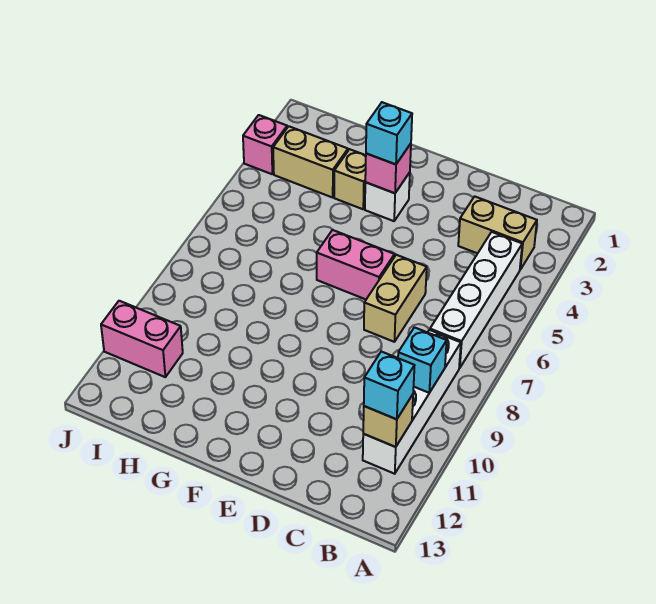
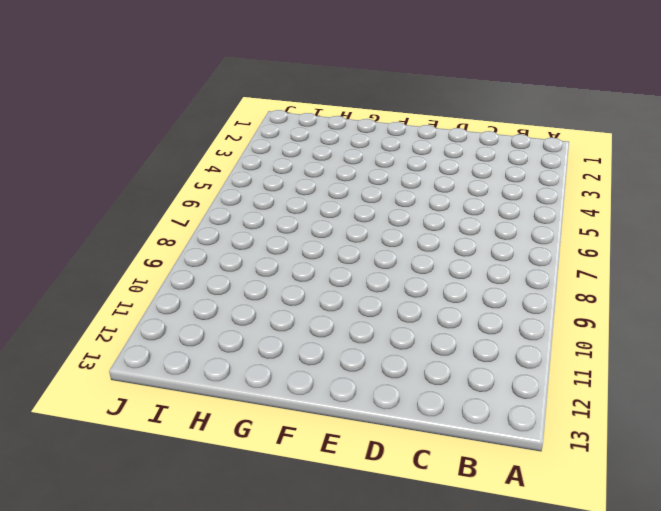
none -> tan 1x2 brick [458,196,537,270]
none -> white 1x4 brick [430,232,522,368]
none -> white 1x4 brick [363,330,461,474]

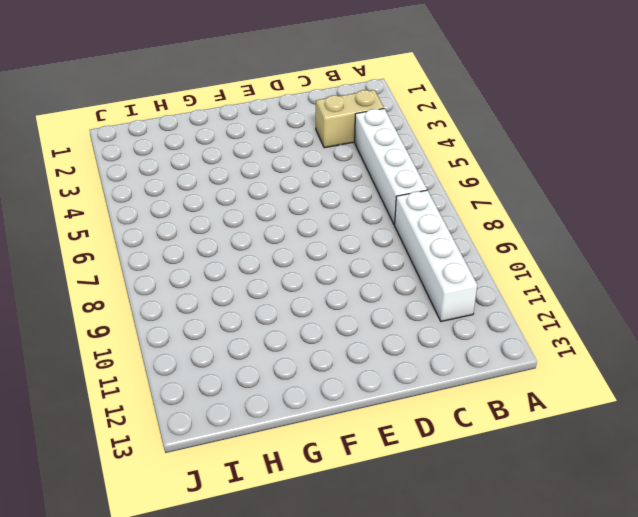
none -> tan 1x2 brick [364,255,427,342]
none -> pink 1x2 brick [317,230,395,299]
none -> white 1x1 brick [365,172,410,221]

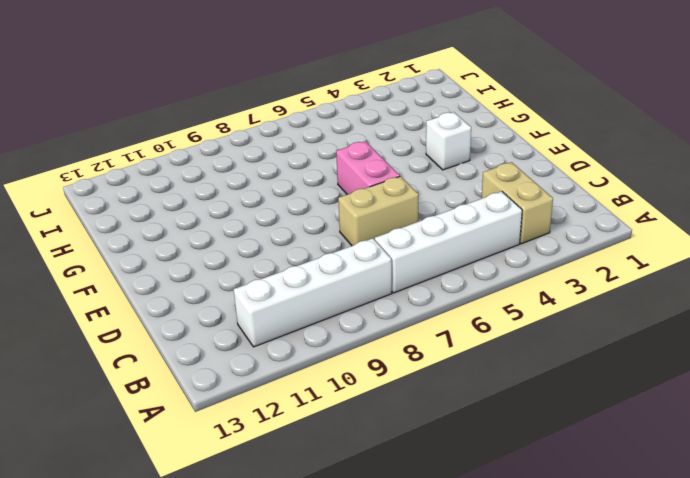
none -> tan 1x1 brick [334,149,366,209]
none -> tan 1x2 brick [273,126,348,197]
none -> pink 1x2 brick [101,301,183,377]

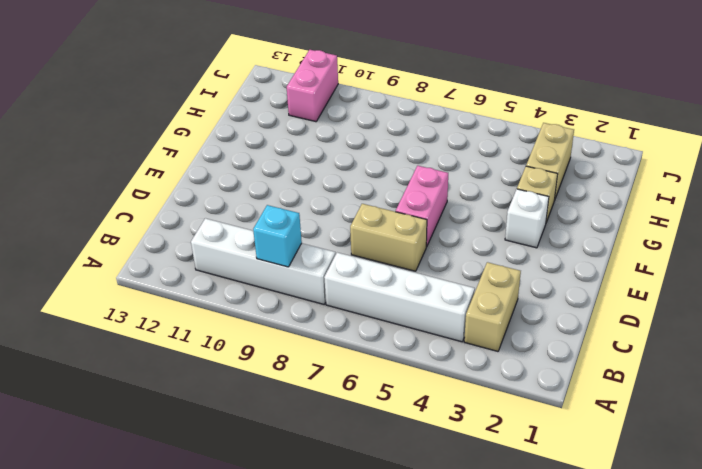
none -> pink 1x1 brick [243,115,287,174]
none -> tan 1x1 brick [363,395,413,447]
none -> pink 1x1 brick [365,144,411,193]

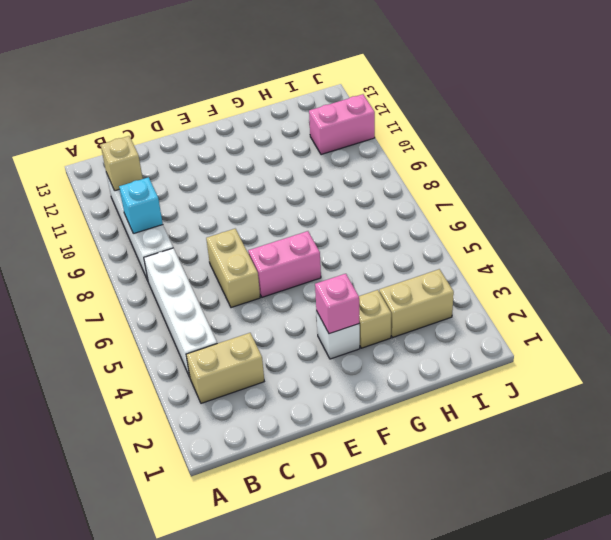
none -> pink 1x1 brick [243,115,287,174]
none -> cyan 1x1 brick [364,352,415,419]
none -> cyan 1x1 brick [366,102,412,164]

